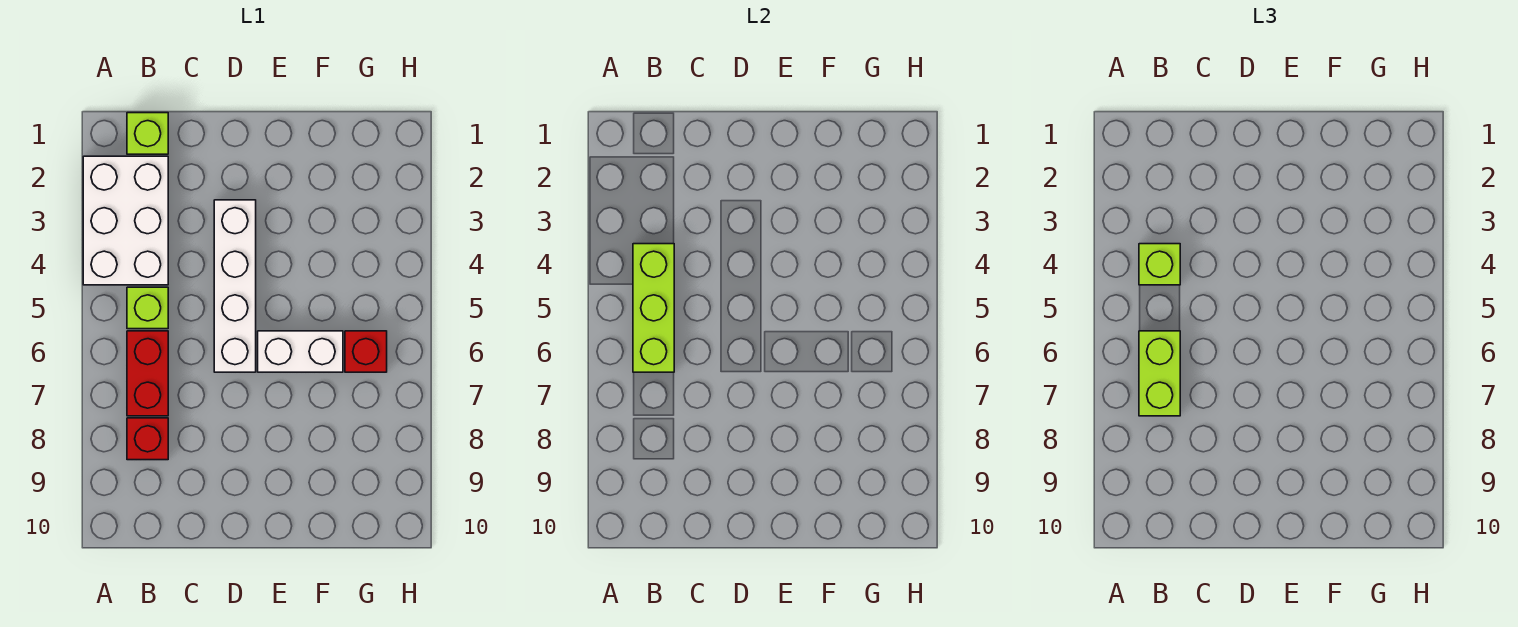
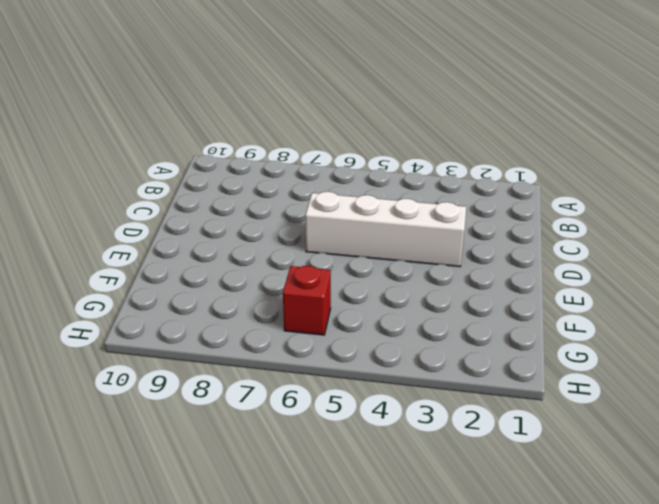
none -> white 2x3 brick [83,156,168,285]
none -> lime 1x1 brick [127,113,168,154]

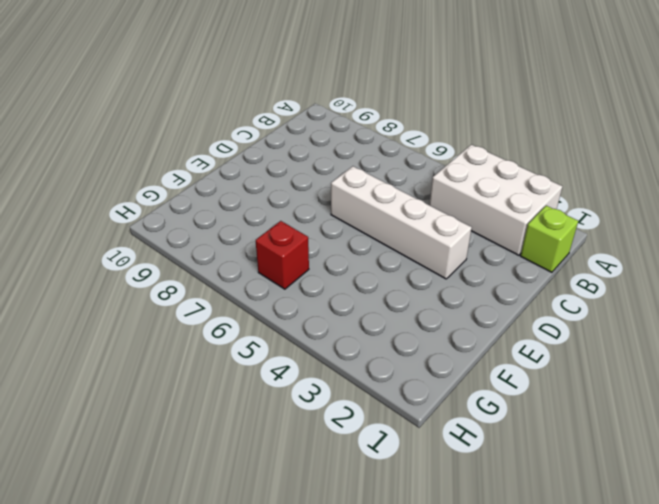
none -> lime 1x1 brick [127,287,168,329]
none -> red 1x2 brick [127,331,168,416]

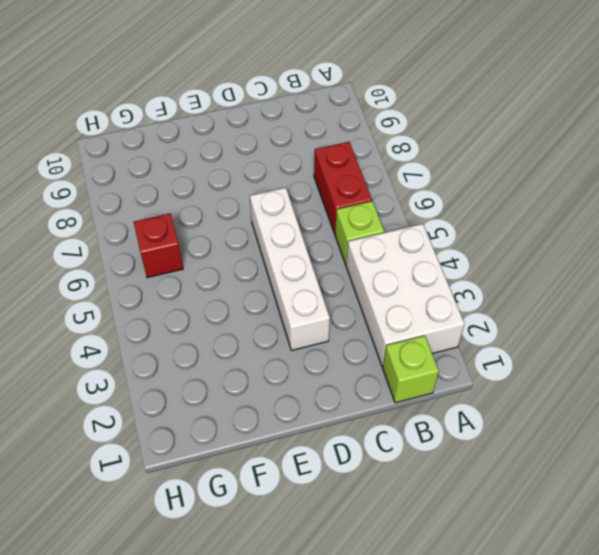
none -> red 1x1 brick [127,418,168,460]
none -> white 1x2 brick [258,331,343,372]

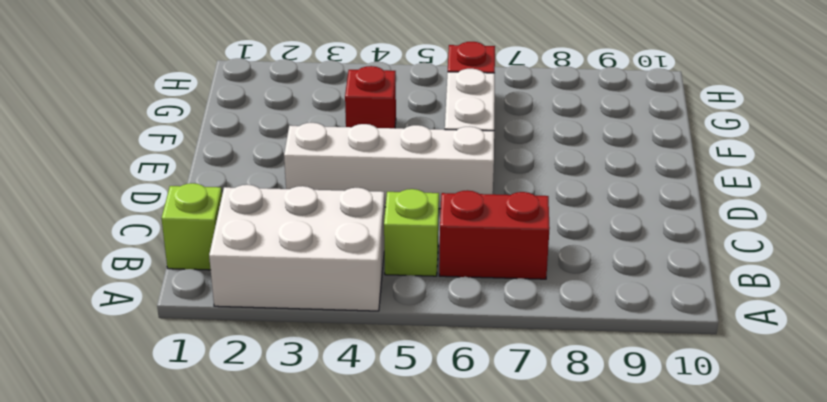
red 1x1 brick [345,66,396,128] -> red 1x1 brick moved to [127,418,168,460]
none -> lime 1x3 brick [633,244,674,372]
none -> lime 1x1 brick [1139,244,1180,285]

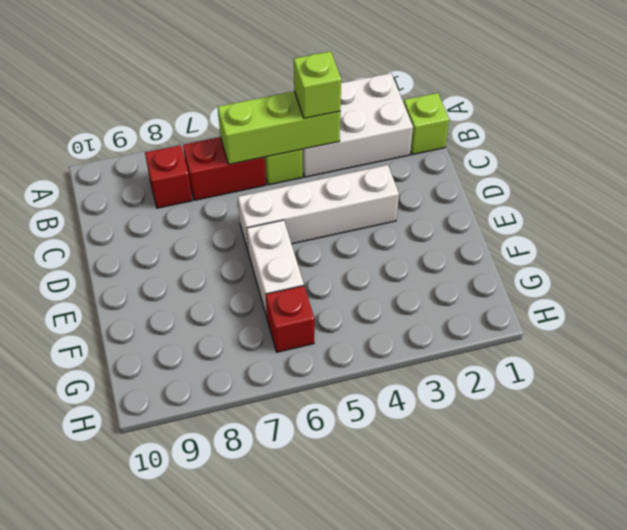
none -> lime 1x2 brick [1139,331,1180,416]

